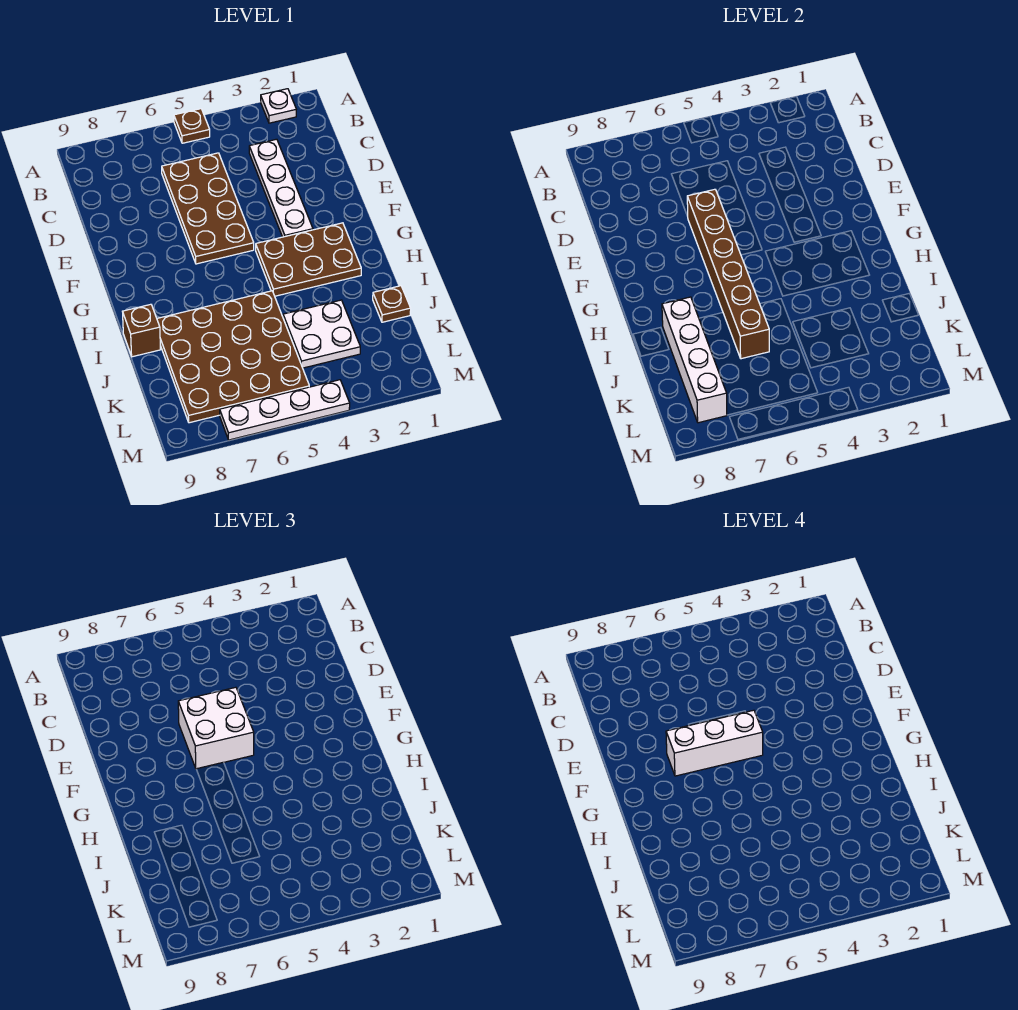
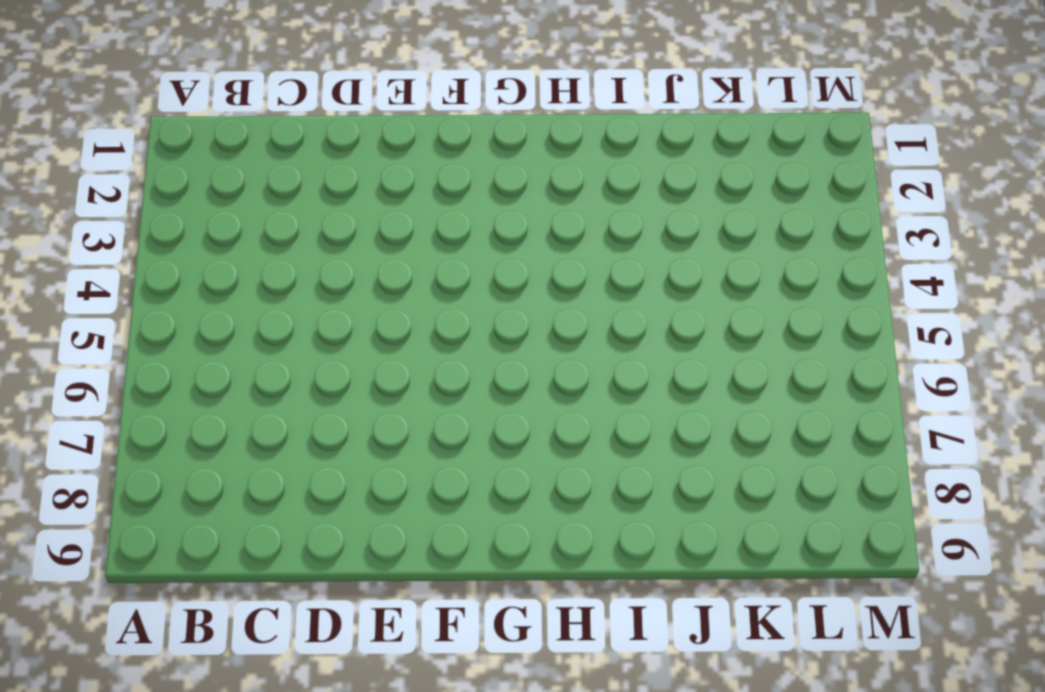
none -> white 1x1 plate [261,89,296,123]
none -> brown 1x1 plate [174,109,210,143]
none -> white 1x4 plate [249,139,313,237]

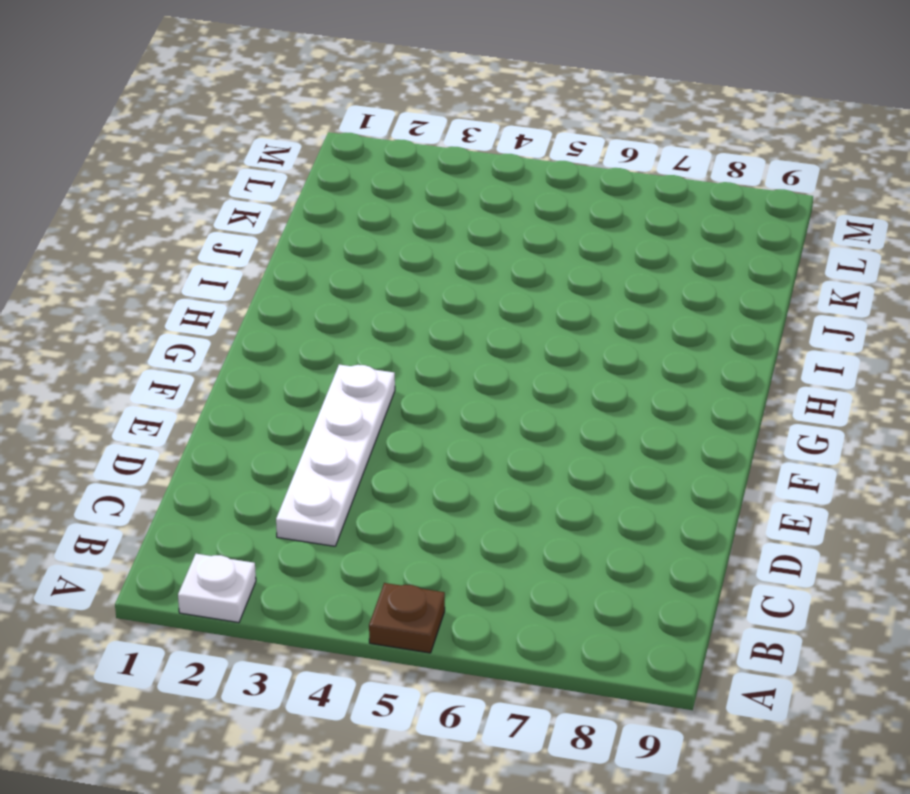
none -> brown 2x4 plate [162,153,254,264]
none -> brown 2x3 plate [256,223,361,296]
none -> brown 4x4 plate [157,291,309,423]

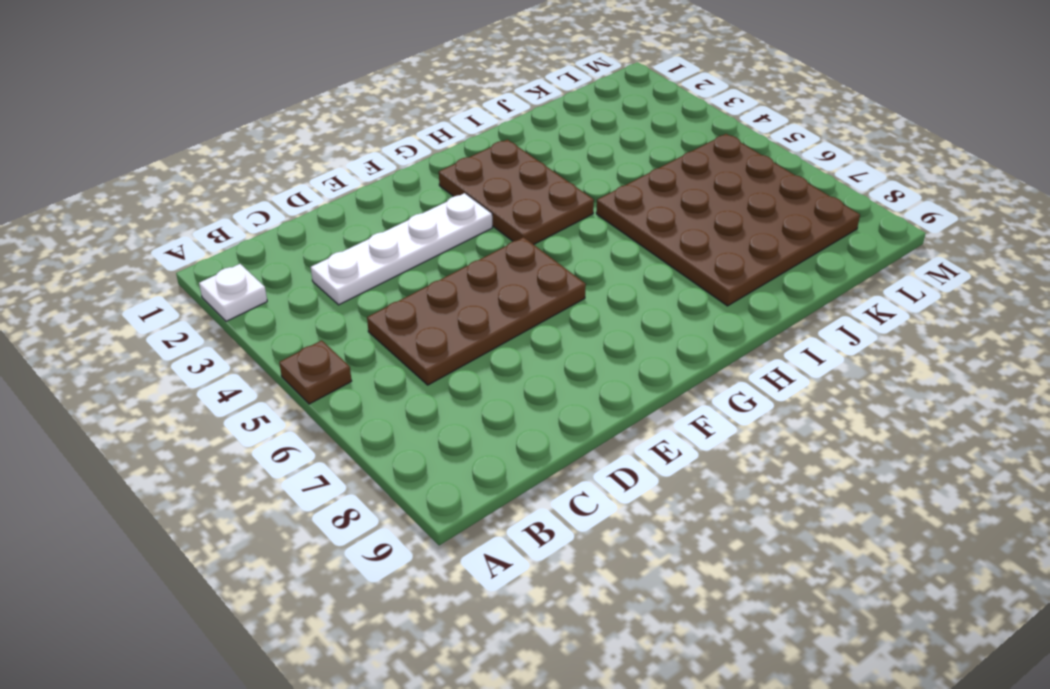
none -> brown 1x1 brick [122,304,161,357]
none -> brown 1x1 plate [373,286,411,322]
none -> white 2x2 plate [283,300,360,368]

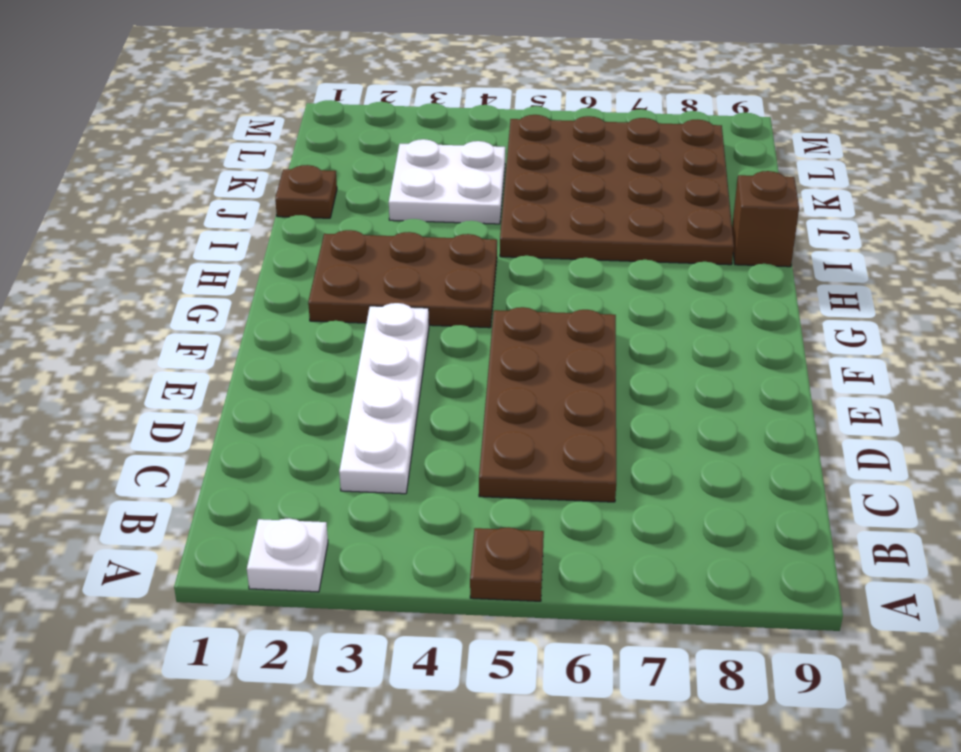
none -> white 1x4 plate [220,380,350,440]
none -> brown 1x6 brick [687,189,769,359]
none -> white 1x4 brick [662,297,727,423]

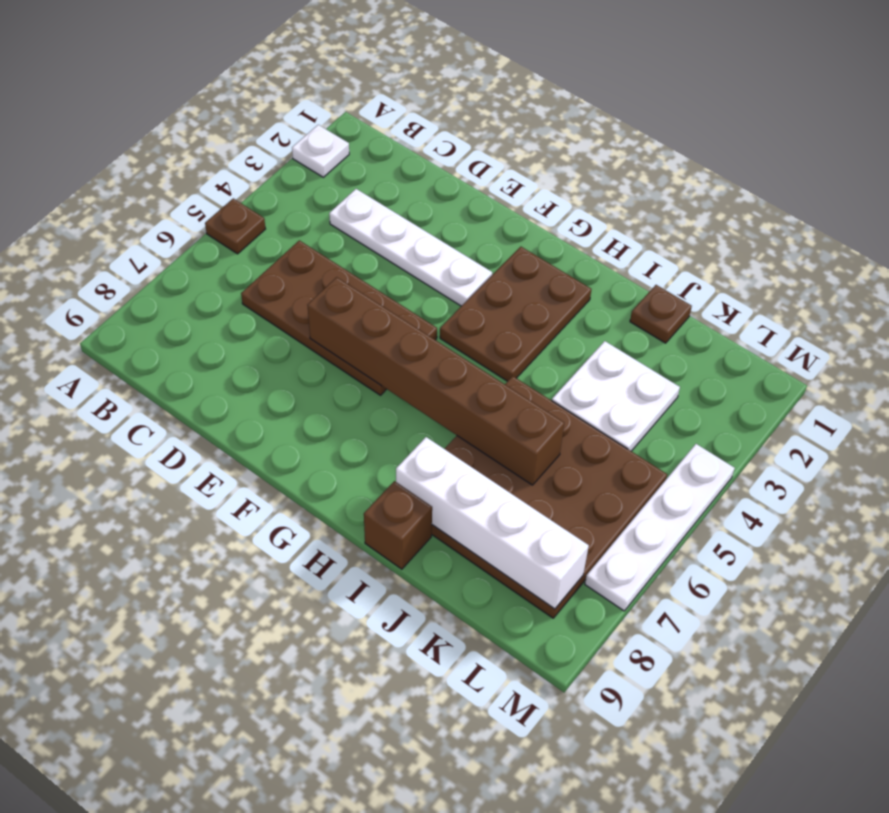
none -> white 2x2 brick [178,687,254,769]
none -> white 1x3 brick [666,710,763,776]

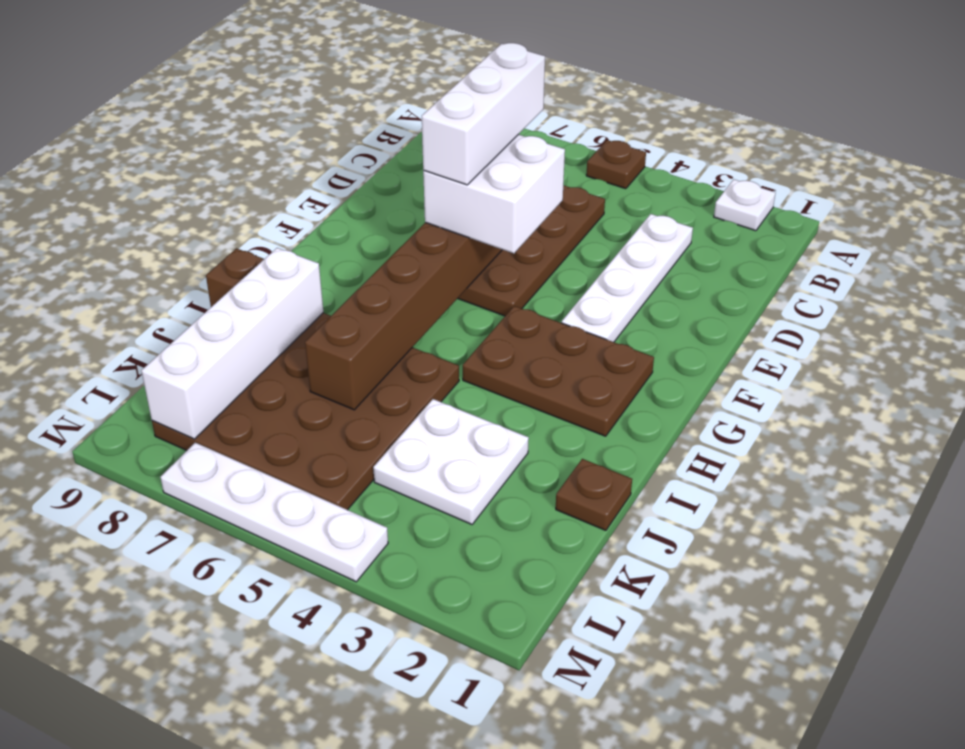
white 1x3 brick [422,43,545,185] -> white 1x3 brick turned to [666,710,763,776]

